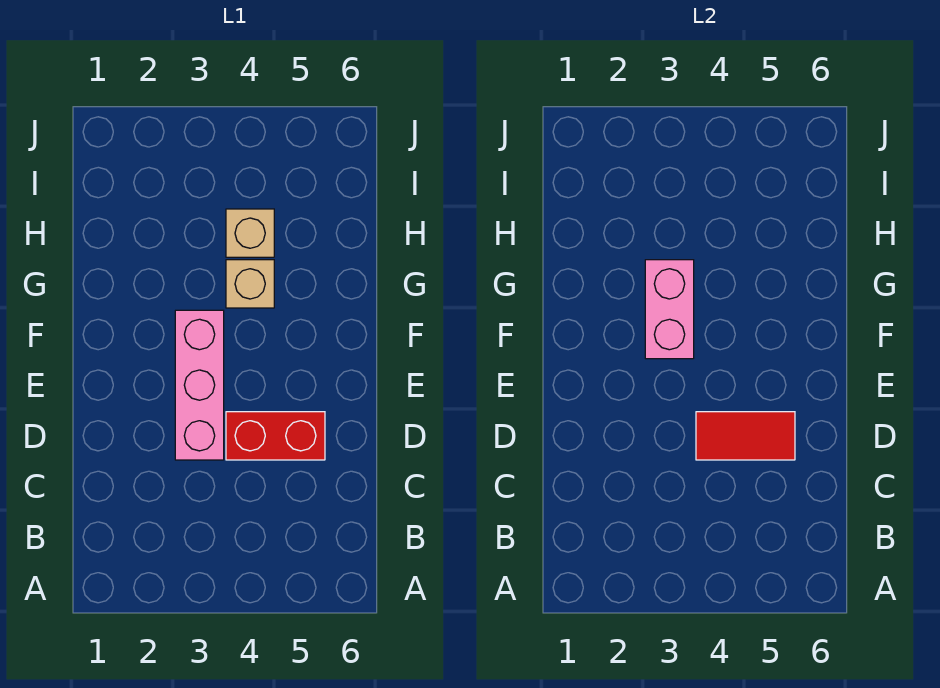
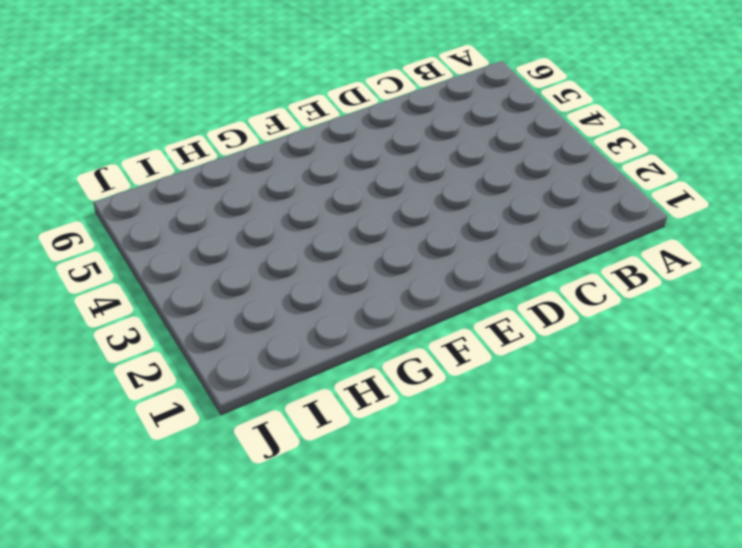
none -> pink 1x3 brick [175,310,224,460]
none -> red 1x2 brick [226,412,325,460]

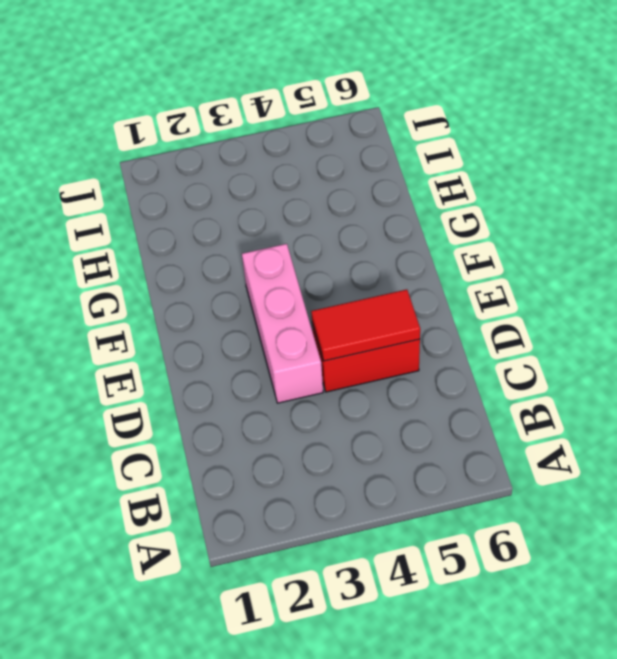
none -> tan 1x1 brick [226,260,274,308]
none -> tan 1x1 brick [226,209,274,257]

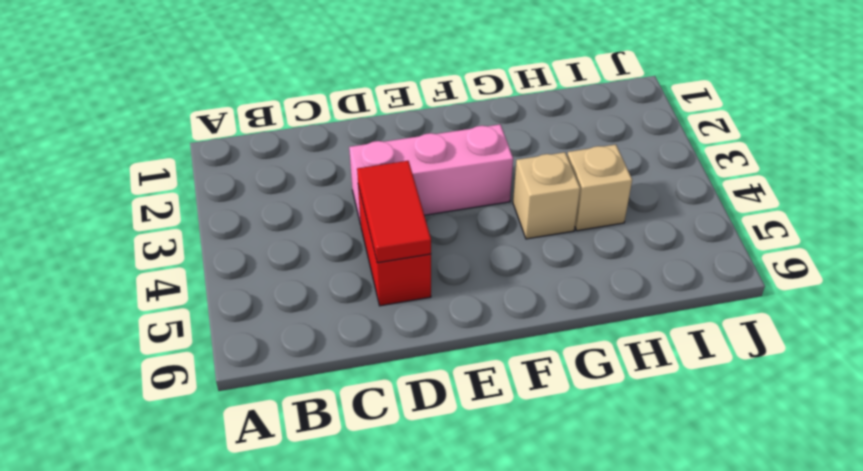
none -> pink 1x2 brick [645,260,694,359]

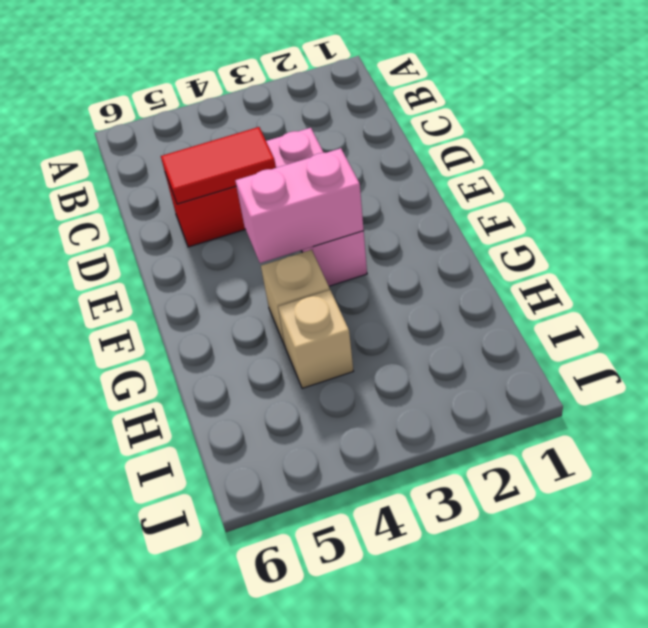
pink 1x2 brick [235,148,364,263] -> pink 1x2 brick turned to [645,260,694,359]

